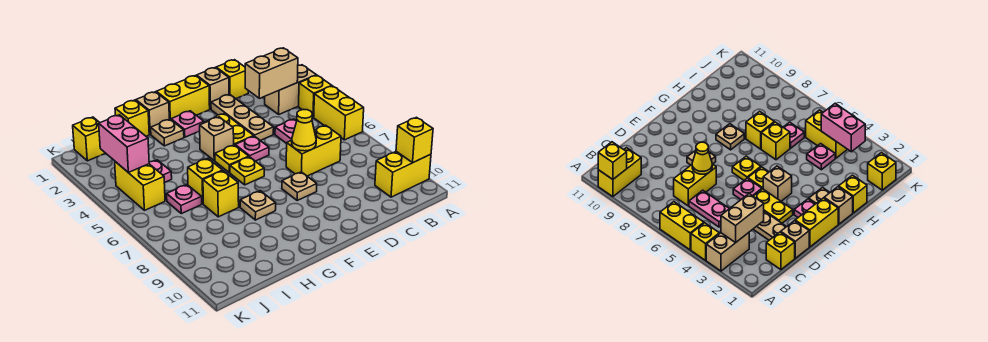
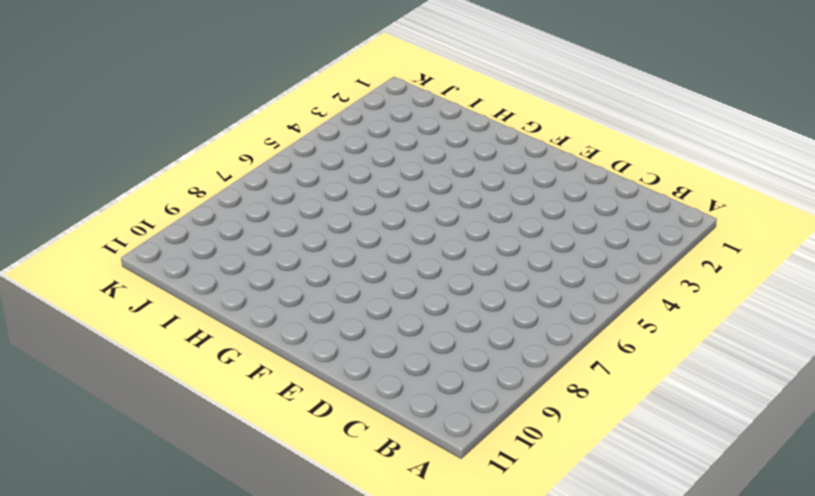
none -> tan 1x2 brick [265,65,316,114]
none -> yellow 1x1 brick [299,75,332,117]
none -> yellow 1x2 brick [314,86,364,140]
none -> yellow 1x2 brick [375,151,431,197]

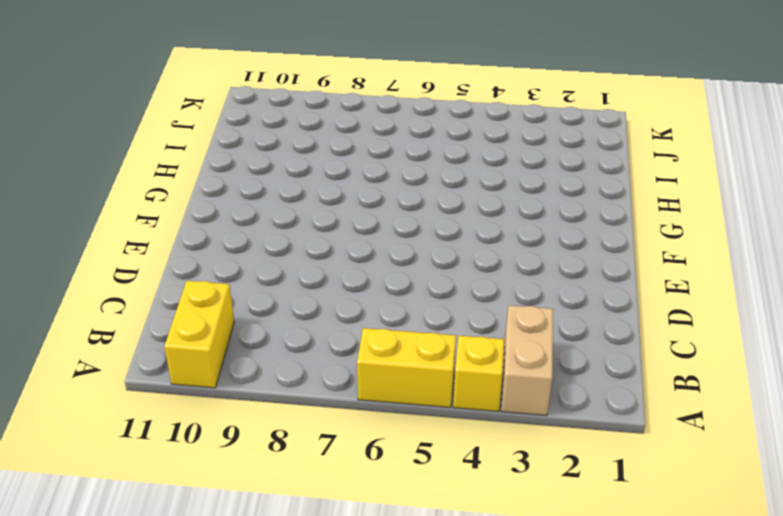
none -> yellow 1x1 brick [216,60,248,99]
none -> pink 1x2 plate [275,119,297,144]
none -> yellow 1x2 brick [286,125,341,176]
none -> tan 1x1 brick [197,68,229,109]

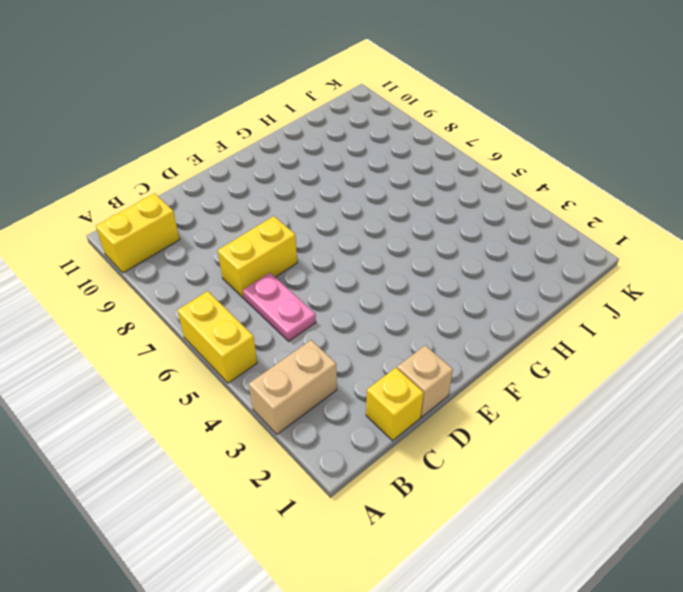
none -> yellow 1x1 brick [299,75,332,117]
none -> tan 1x3 plate [211,94,274,141]
none -> yellow 1x2 brick [156,76,210,119]
none -> yellow 1x2 plate [206,114,254,145]

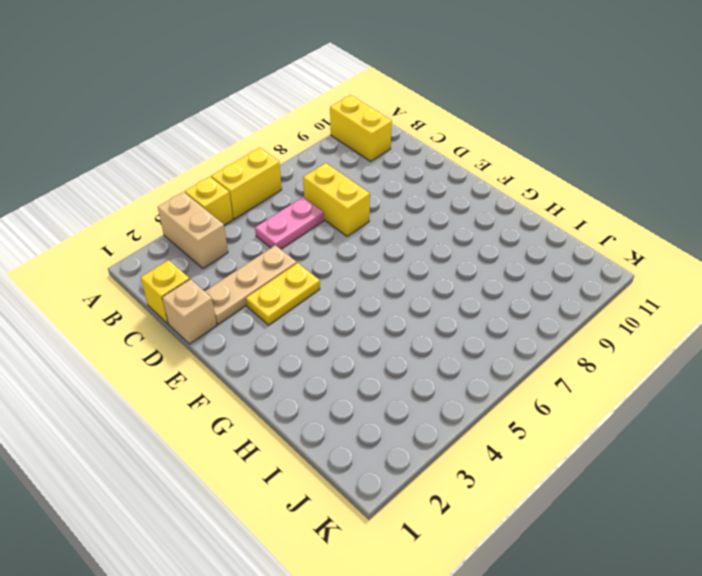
none -> yellow 1x2 brick [156,76,210,119]
none -> pink 1x1 plate [235,136,269,161]
none -> tan 1x1 plate [282,172,317,200]
none -> pink 1x1 plate [171,111,204,137]

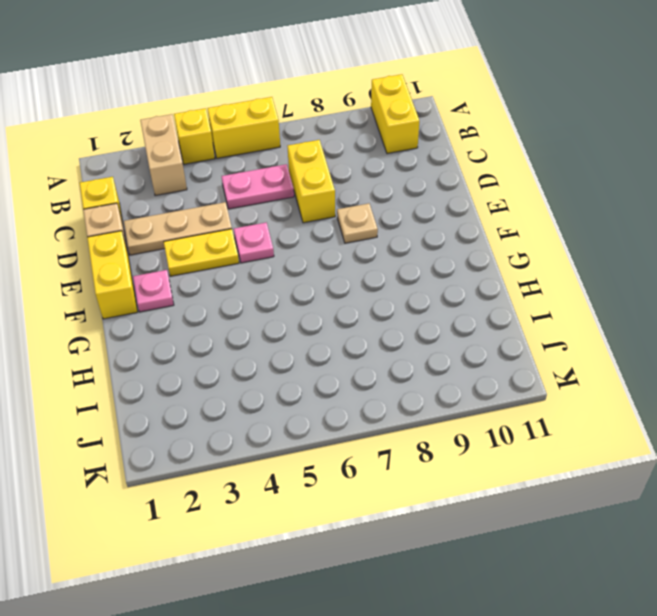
none -> tan 1x1 brick [200,117,234,161]
none -> yellow 1x1 plate [215,145,249,173]
none -> yellow 1x1 plate [230,157,264,185]
none -> tan 1x1 brick [136,92,169,134]

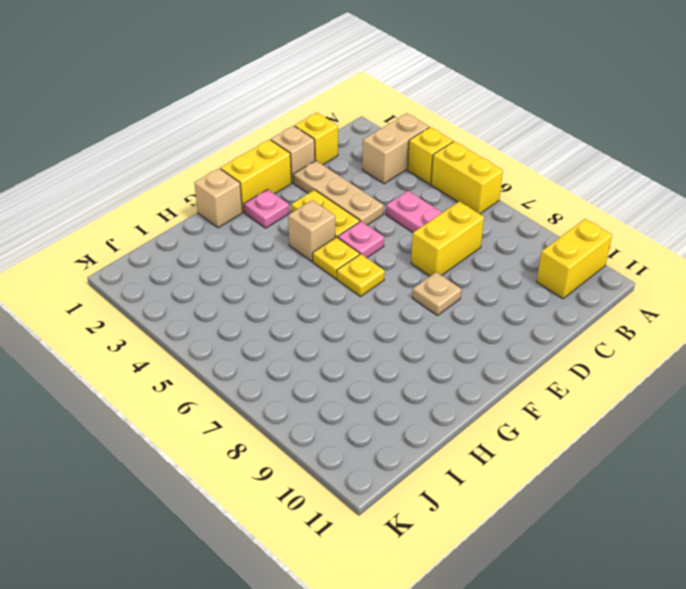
none -> tan 1x1 plate [151,119,184,146]
none -> tan 1x1 plate [240,191,276,220]
none -> yellow 1x1 brick [115,100,149,136]
none -> yellow 1x1 brick [188,158,223,204]

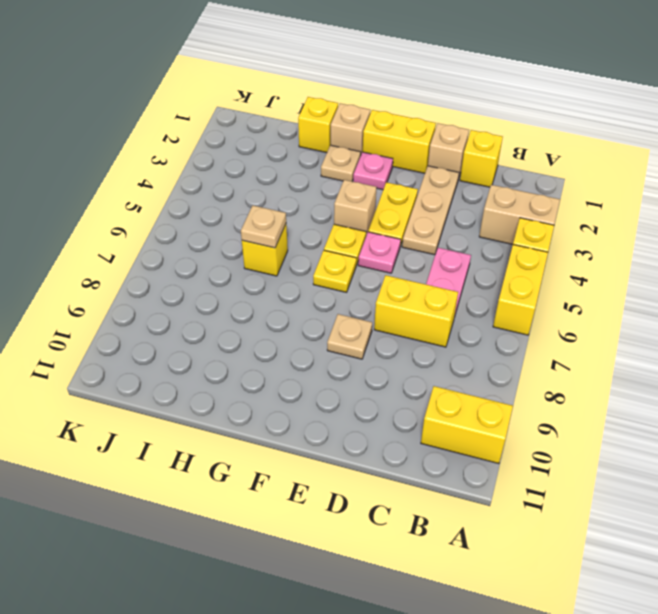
tan 1x1 plate [241,206,286,248] -> tan 1x1 plate moved to [240,191,276,220]
none -> yellow 1x1 brick [203,171,239,217]
none -> pink 1x1 plate [149,160,172,183]
none -> pink 1x1 plate [167,185,202,214]
none -> yellow 1x1 brick [73,117,105,161]

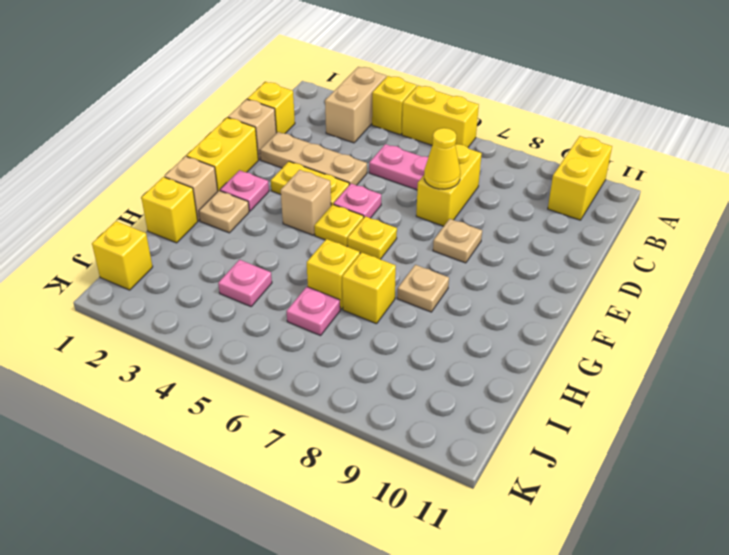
none -> yellow 1x2 brick [115,162,165,210]
none -> yellow 1x1 brick [396,117,433,163]
none -> tan 1x2 brick [245,48,298,98]
none -> pink 1x2 brick [99,115,149,172]

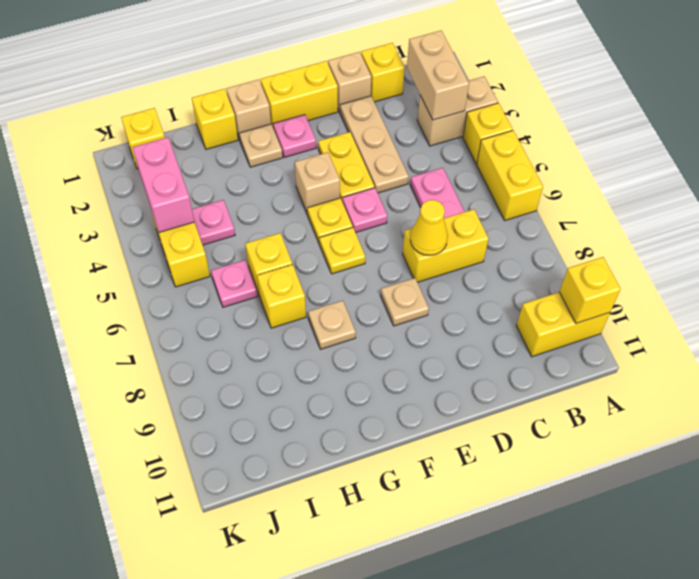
tan 1x2 brick [407,30,469,120] -> tan 1x2 brick turned to [245,48,298,98]

